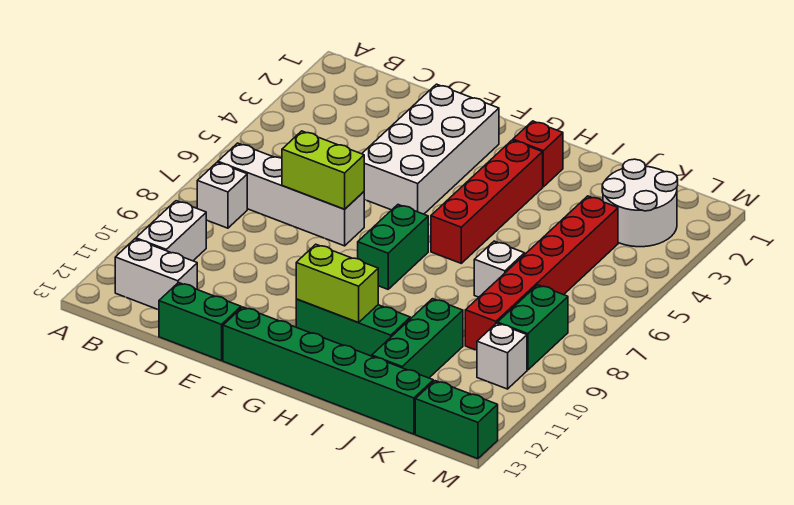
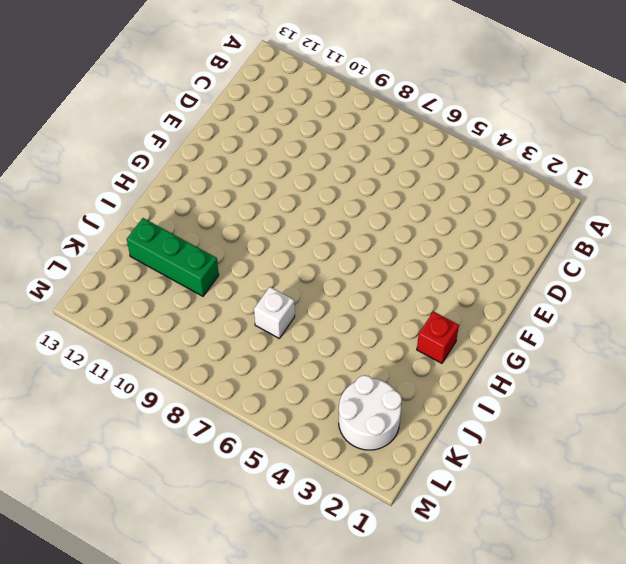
none -> white 1x4 brick [218,143,364,246]
none -> white 1x1 brick [197,162,247,228]
none -> white 1x2 brick [136,201,206,261]

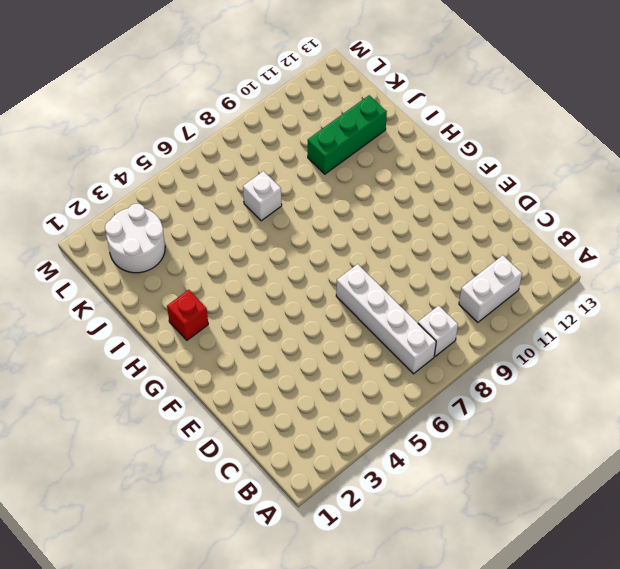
none -> white 1x2 brick [115,239,197,310]
none -> green 1x2 brick [159,283,241,361]
none -> white 2x4 brick [362,84,499,214]

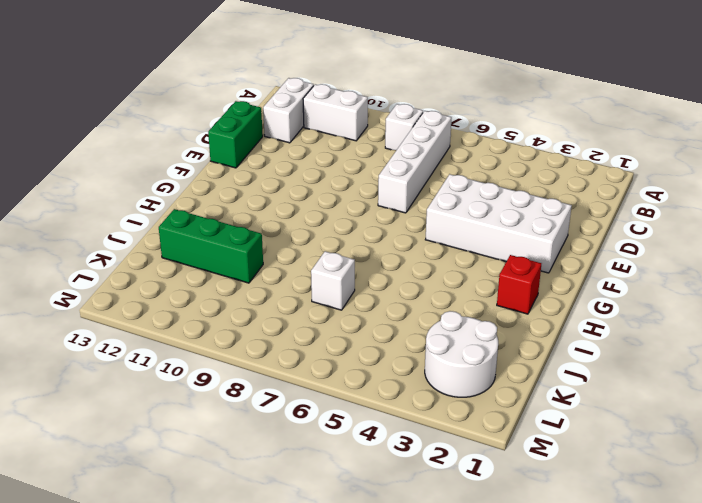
none -> green 1x6 brick [223,307,433,434]
none -> green 1x2 brick [358,205,428,289]
none -> green 1x3 brick [296,299,410,356]

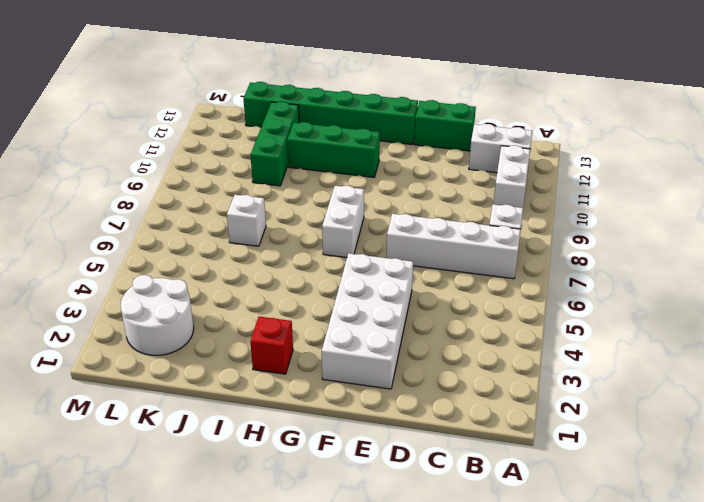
white 1x2 brick [322,186,364,257] -> green 1x2 brick [358,205,428,289]
none -> red 1x4 brick [431,140,543,263]
none -> red 1x6 brick [465,196,618,350]
none -> green 1x2 brick [498,285,568,370]

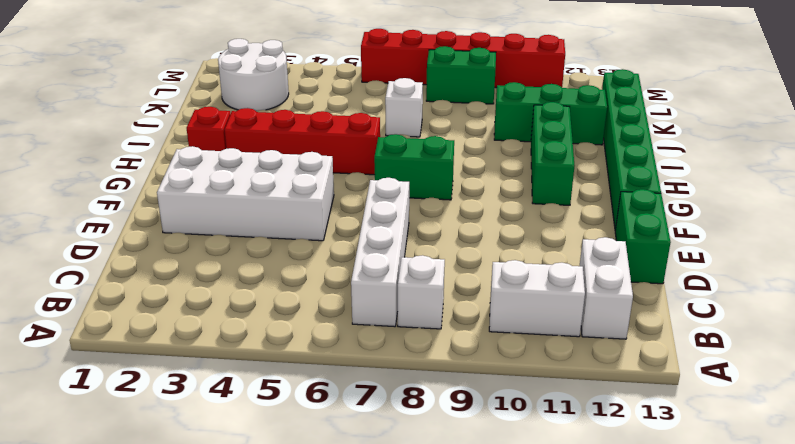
red 1x6 brick [361,29,565,88] -> red 1x6 brick moved to [465,196,618,350]
none -> white 1x1 brick [477,323,527,389]
none -> green 1x2 brick [415,381,498,459]
none -> lime 1x2 brick [282,131,364,209]

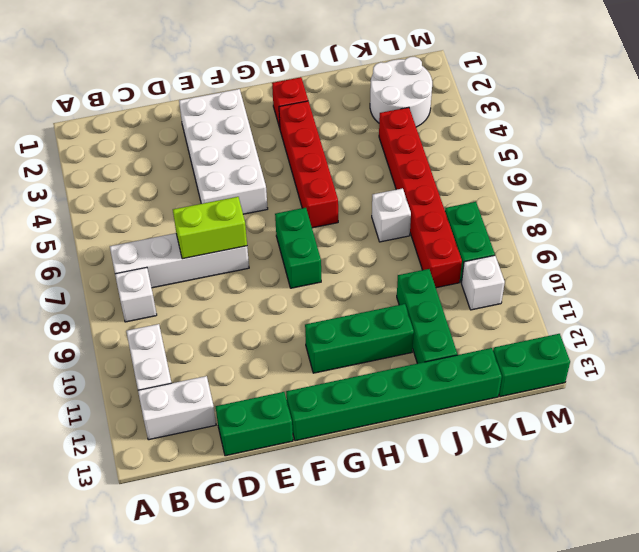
none -> lime 1x2 brick [296,244,378,323]

